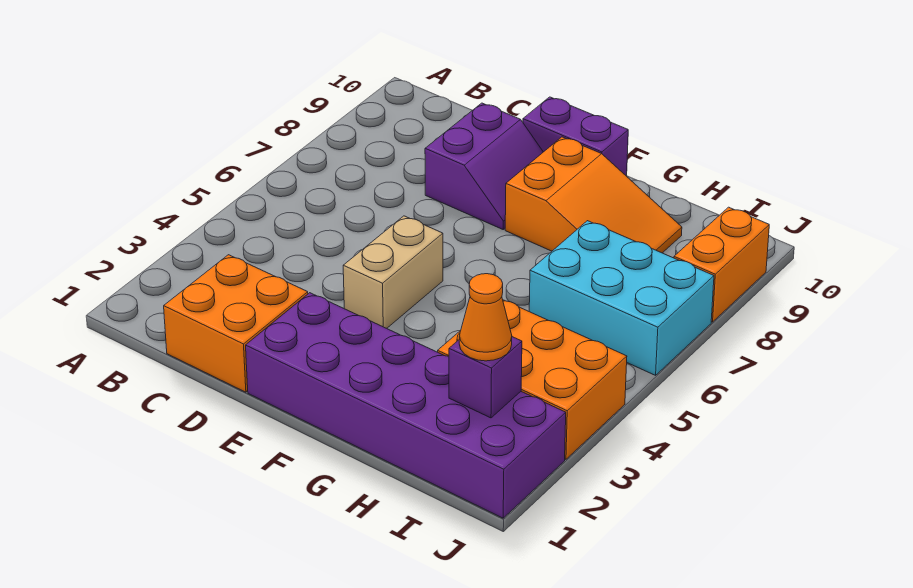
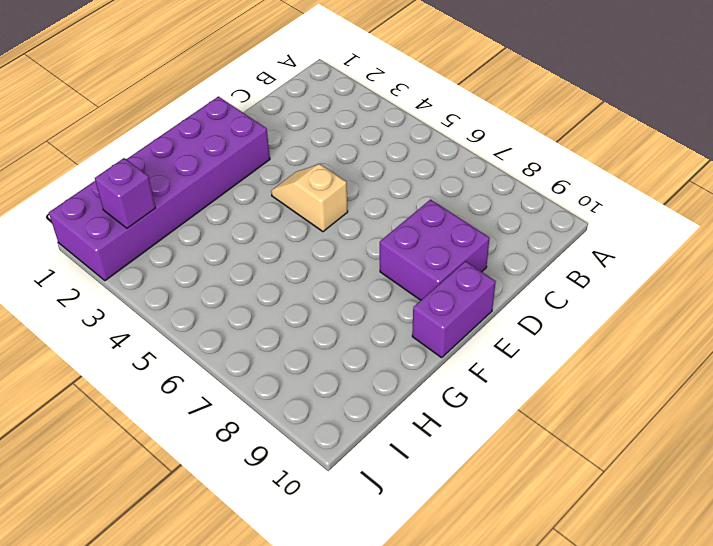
purple 2x2 brick [380,199,489,300] -> purple 2x2 slope [425,103,543,229]
tan 1x2 slope [271,164,348,232] -> tan 1x2 brick [343,216,443,328]
none -> orange 2x2 brick [164,255,308,392]
none -> orange 2x3 slope [505,137,682,253]

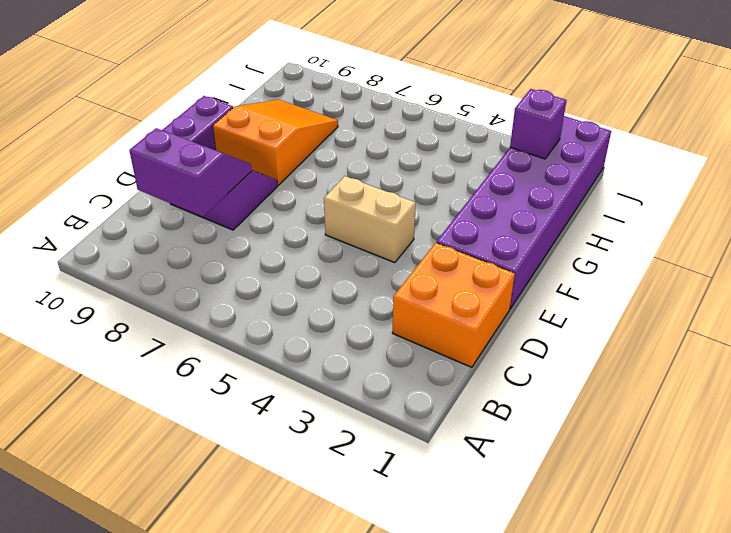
purple 2x2 slope [129,128,252,217] -> none
none -> orange 2x3 brick [438,300,627,459]
none -> cyan 2x3 brick [529,221,714,375]

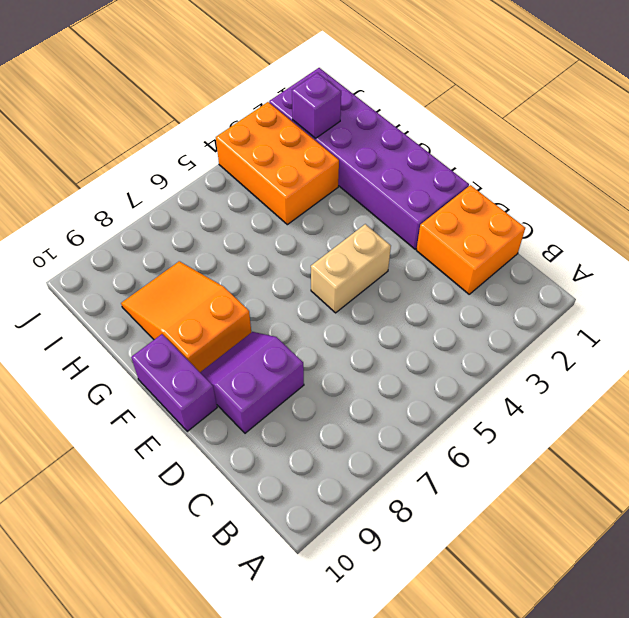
none -> cyan 2x3 brick [529,221,714,375]
none -> orange 1x2 brick [674,207,769,322]

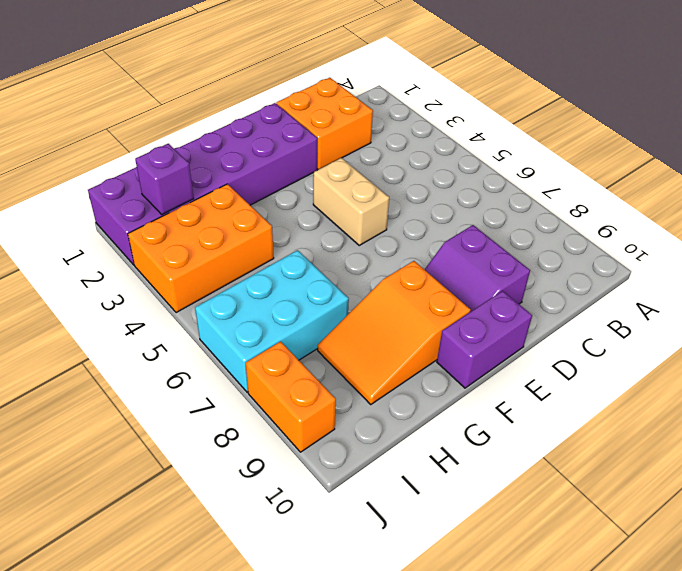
none -> orange 1x1 cone [459,274,512,361]

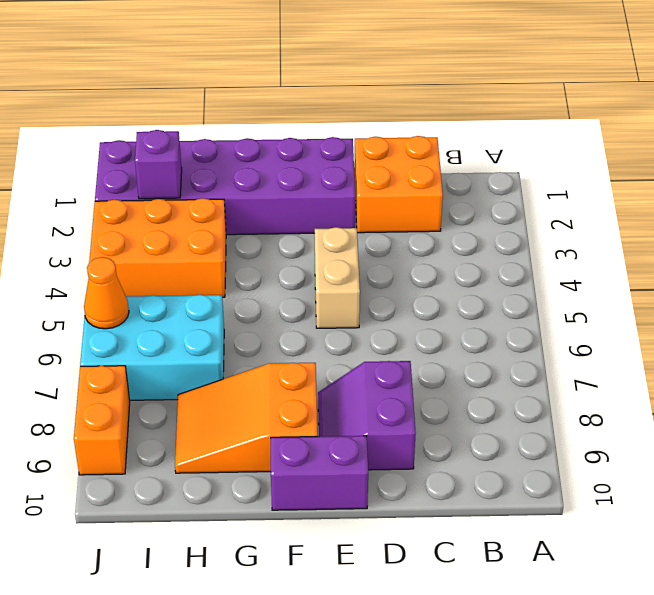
orange 1x1 cone [84,257,129,329] -> orange 1x1 cone moved to [459,274,512,361]

